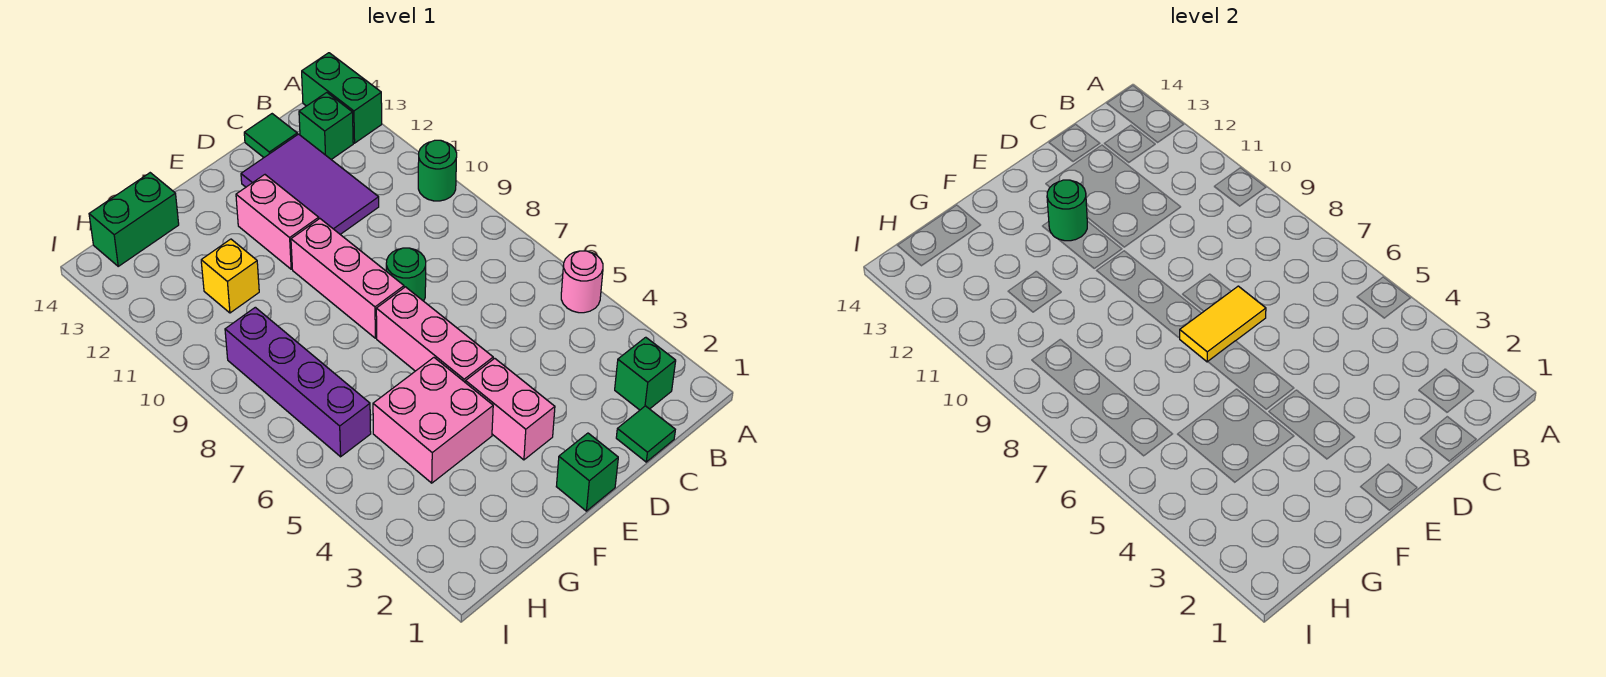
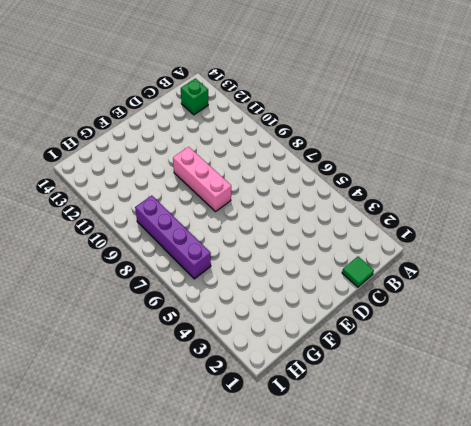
none -> pink 1x1 round brick [561,251,603,313]
none -> green 1x1 round brick [418,140,457,201]
none -> green 1x2 brick [302,53,382,143]

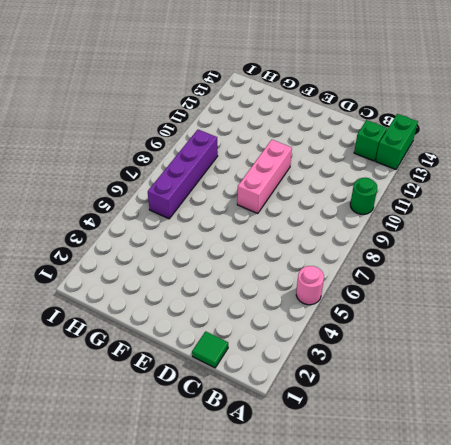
none -> green 1x1 brick [615,337,676,410]
none -> purple 2x3 tile [241,134,379,234]
none -> green 1x1 tile [244,114,297,157]

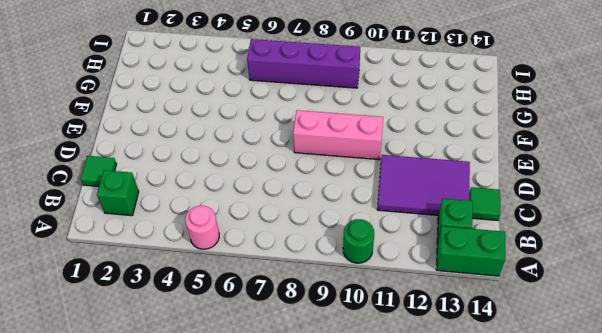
none -> green 1x1 round brick [386,248,426,301]
none -> green 1x1 brick [556,433,618,511]
none -> pink 1x2 brick [466,358,555,460]

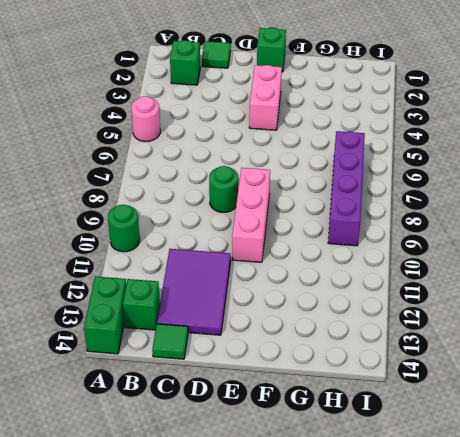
none -> pink 1x3 brick [376,287,493,383]
none -> pink 1x2 brick [236,175,319,269]
none -> pink 2x2 brick [373,358,493,483]

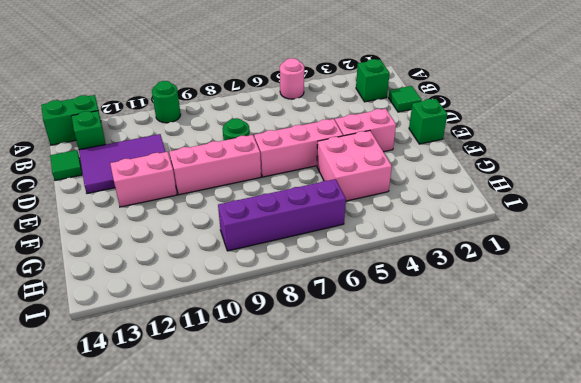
none -> yellow 1x1 brick [201,239,259,313]
none -> green 1x2 brick [89,173,179,266]
none -> yellow 1x2 tile [1180,286,1266,362]

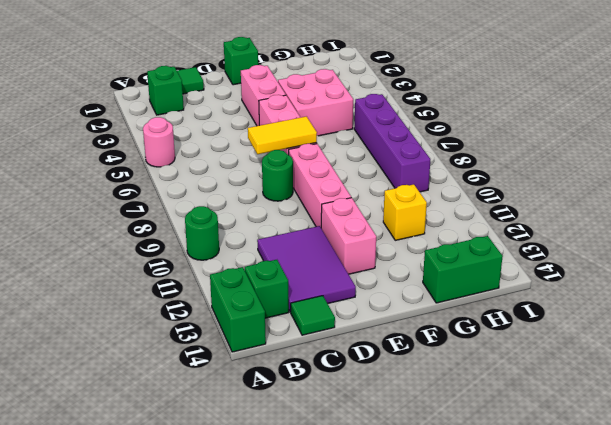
none -> green 1x1 round brick [1047,180,1087,241]

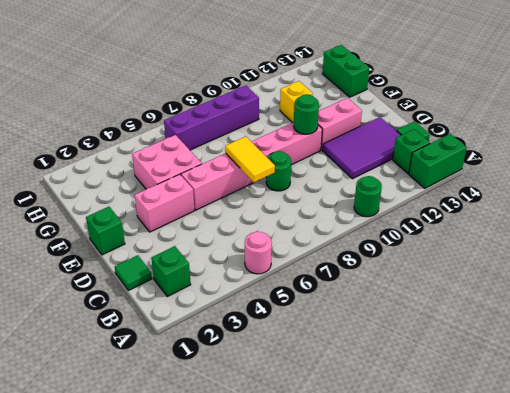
green 1x1 round brick [294,94,319,134] -> green 1x1 round brick moved to [1047,180,1087,241]

